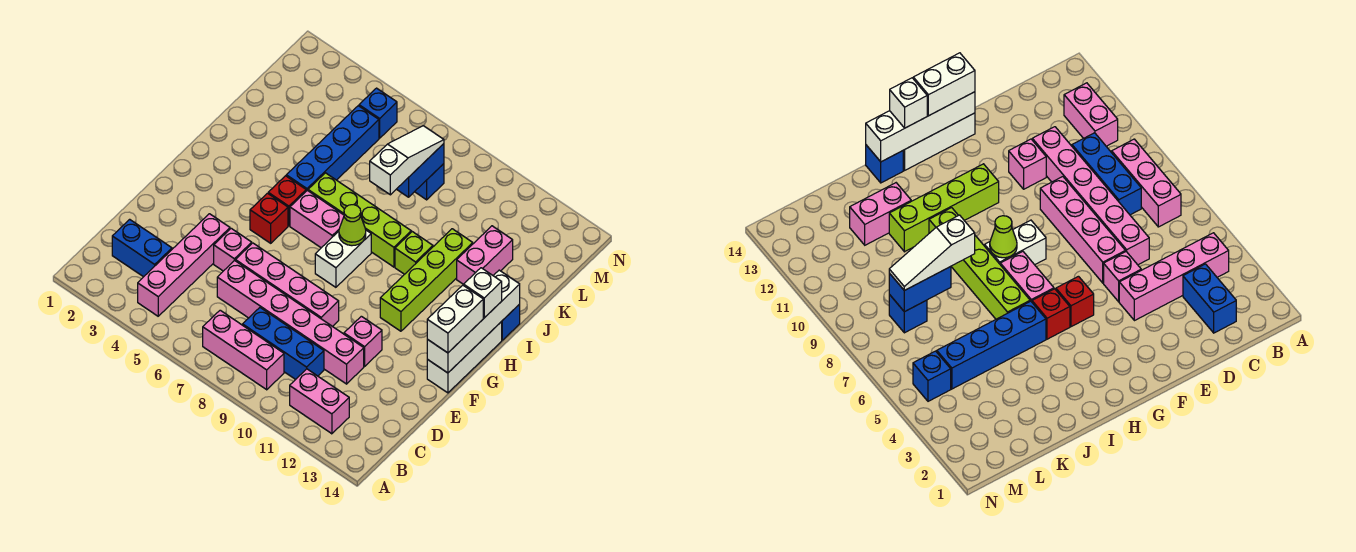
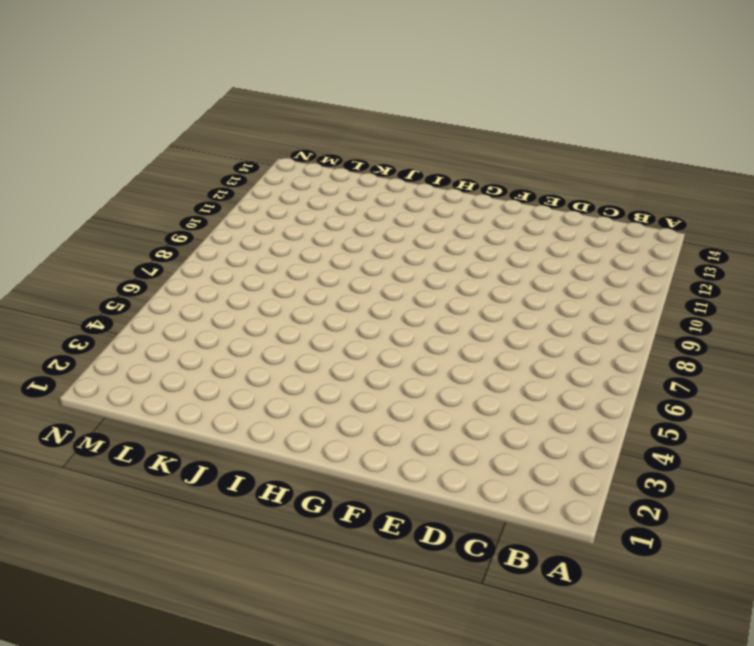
none -> pink 1x4 brick [138,214,230,316]
none -> pink 1x3 brick [203,310,284,390]
none -> pink 1x2 brick [290,369,349,434]

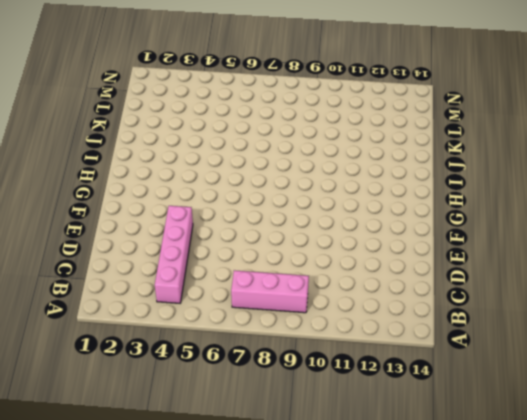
none -> pink 1x2 brick [290,369,349,434]
none -> blue 1x2 brick [112,219,172,277]
none -> blue 1x3 brick [243,308,324,380]

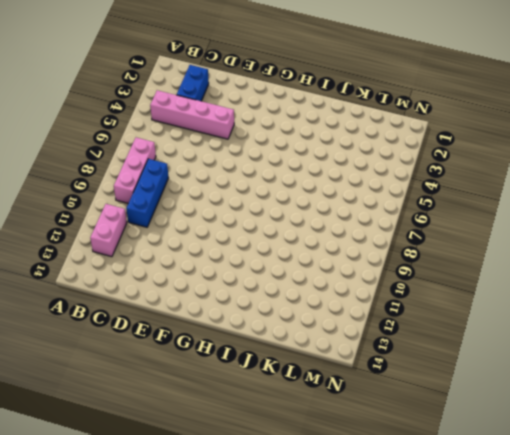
none -> pink 1x6 brick [217,260,364,384]
none -> pink 1x1 brick [214,228,252,271]
none -> pink 1x4 brick [235,243,339,326]

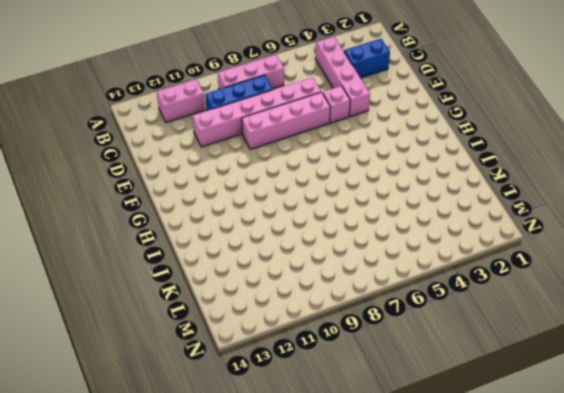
none -> pink 1x1 brick [344,316,382,366]
none -> white 1x3 brick [427,322,502,393]
none -> red 1x1 brick [250,193,288,243]

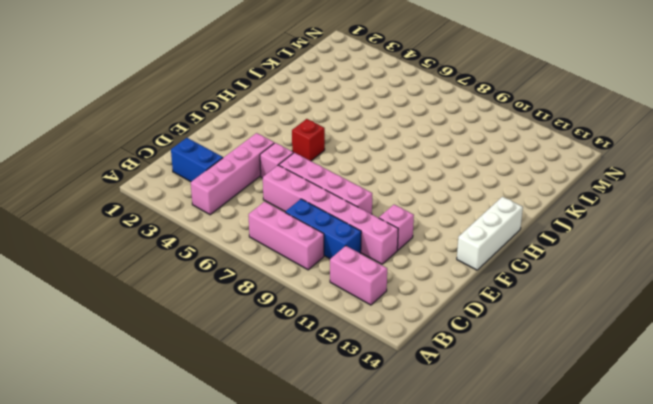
none -> white 1x2 brick [315,230,371,287]
none -> lime 1x4 brick [380,229,473,331]
none -> red 1x1 brick [268,176,306,226]

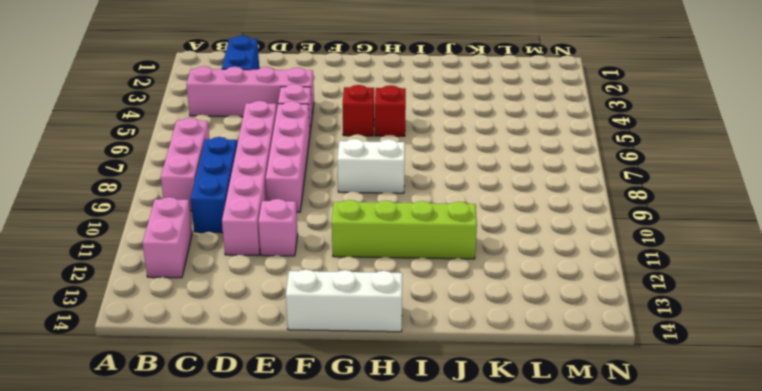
none -> pink 1x2 brick [290,190,344,248]
none -> blue 1x4 brick [286,106,379,191]
none -> lime 1x4 brick [308,173,411,267]

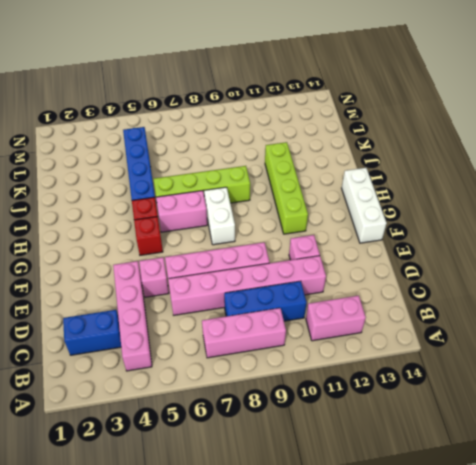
none -> lime 1x1 brick [395,232,433,274]
none -> blue 1x1 brick [501,304,520,340]
none -> pink 1x2 brick [457,226,513,284]

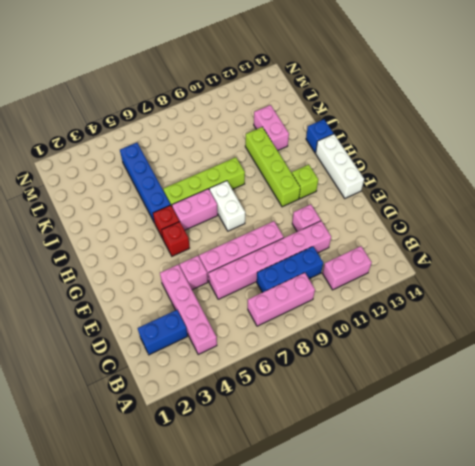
lime 1x1 brick [292,165,318,199] -> lime 1x1 brick moved to [395,232,433,274]
none -> blue 1x1 brick [415,164,444,200]
none -> blue 1x1 brick [359,88,397,138]
none -> white 1x4 brick [427,270,520,373]

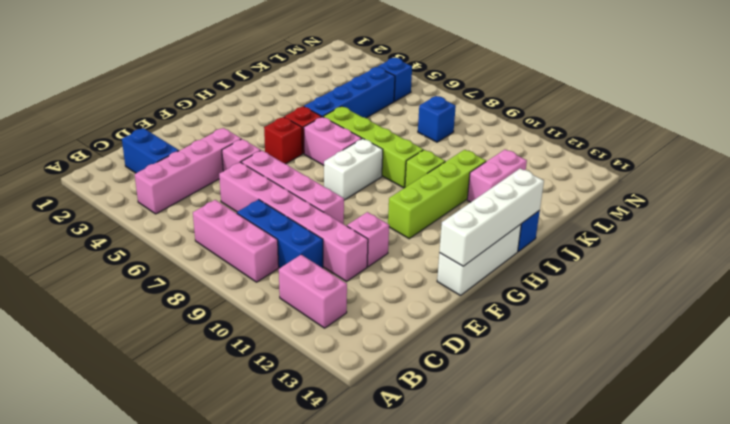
none -> lime 1x1 cone [339,205,366,246]
none -> blue 1x2 brick [397,144,444,197]
none -> white 1x2 brick [427,285,483,353]

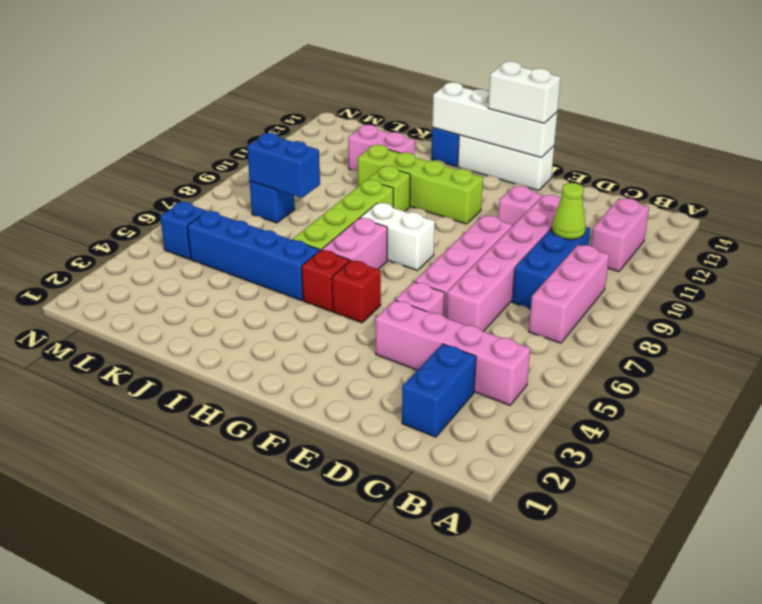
lime 1x1 cone [552,183,586,240] -> lime 1x1 cone moved to [339,205,366,246]
none -> white 1x1 brick [464,268,502,318]
none -> white 1x3 slope [370,126,444,195]

